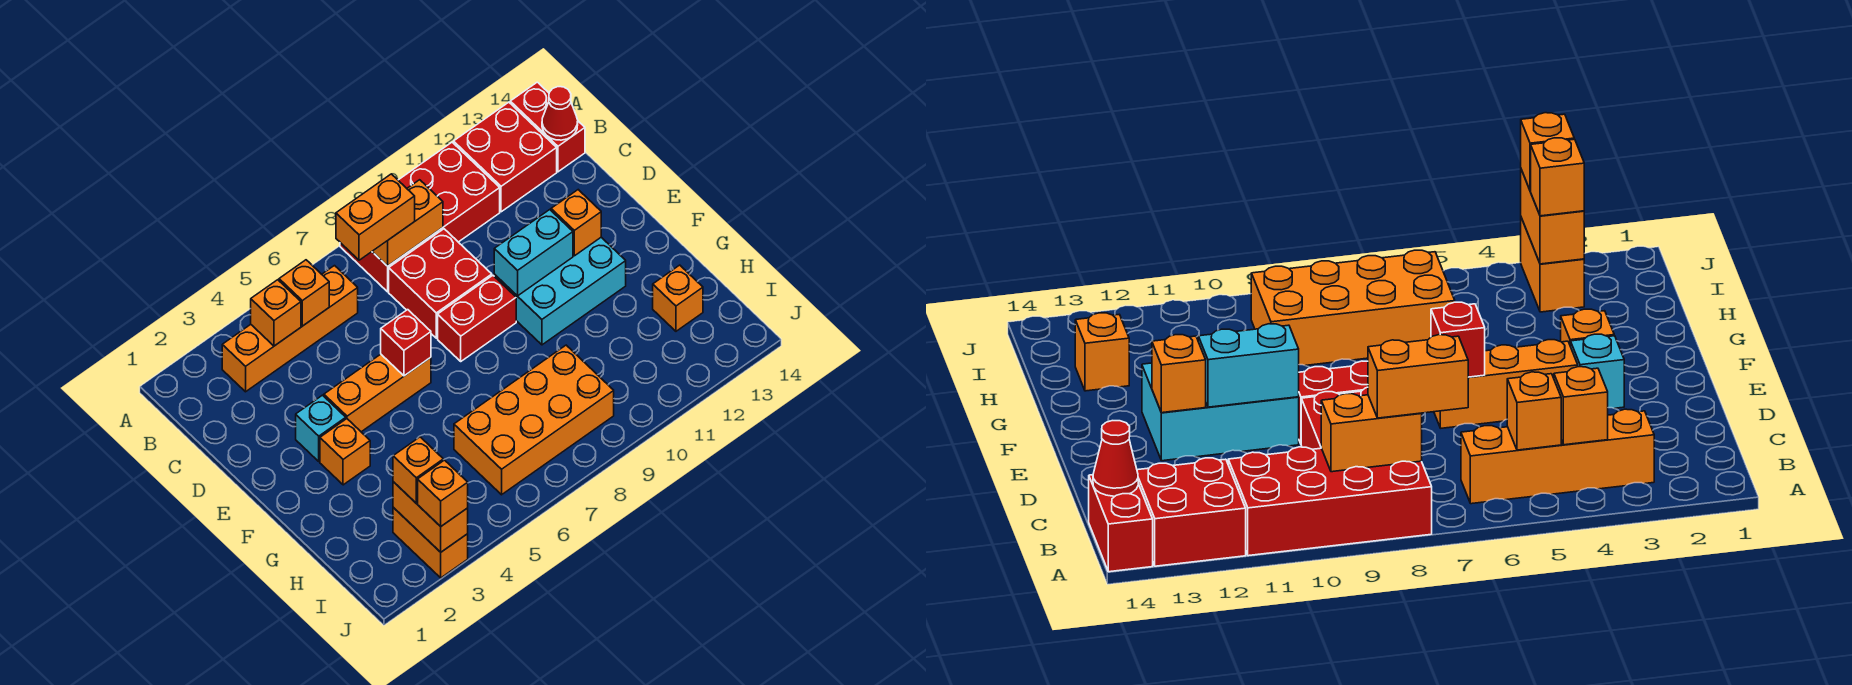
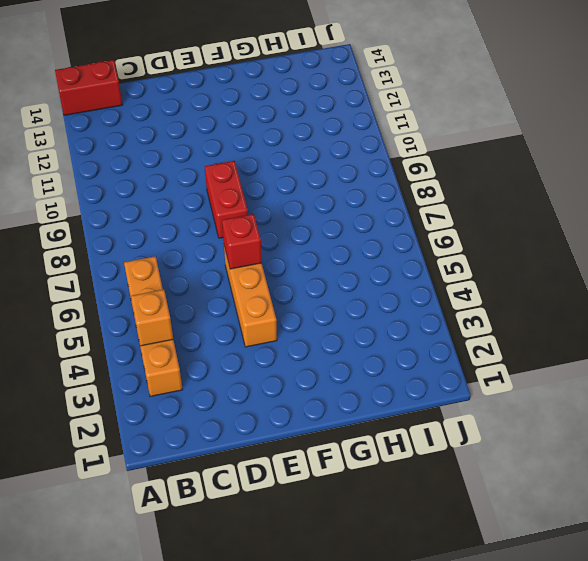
none -> red 2x4 brick [340,142,500,292]
none -> red 2x2 brick [454,102,557,212]
none -> red 2x2 brick [389,229,492,338]

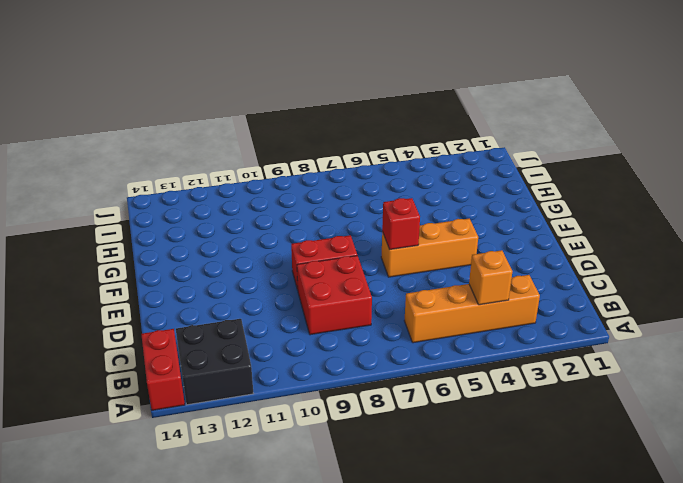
black 2x2 brick [176,319,254,405] -> red 2x2 brick [454,102,557,212]
none -> red 2x4 brick [340,142,500,292]
none -> cyan 1x1 brick [296,395,346,461]
none -> cyan 2x3 brick [494,237,626,345]

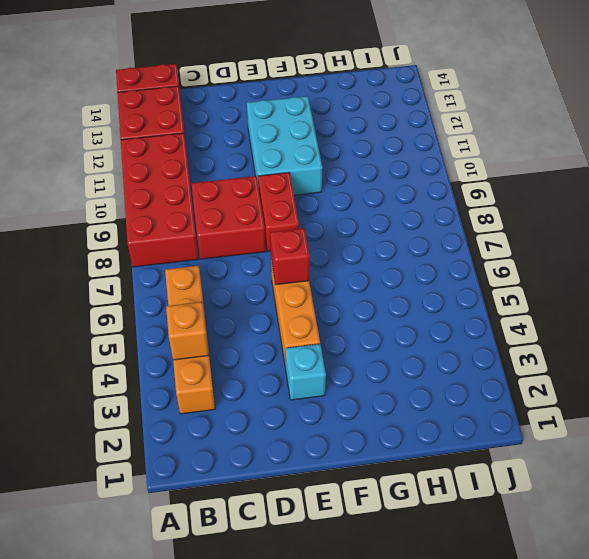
none -> orange 1x1 brick [320,419,370,485]
none -> orange 2x4 brick [454,345,614,495]
none -> orange 1x1 brick [653,265,703,331]

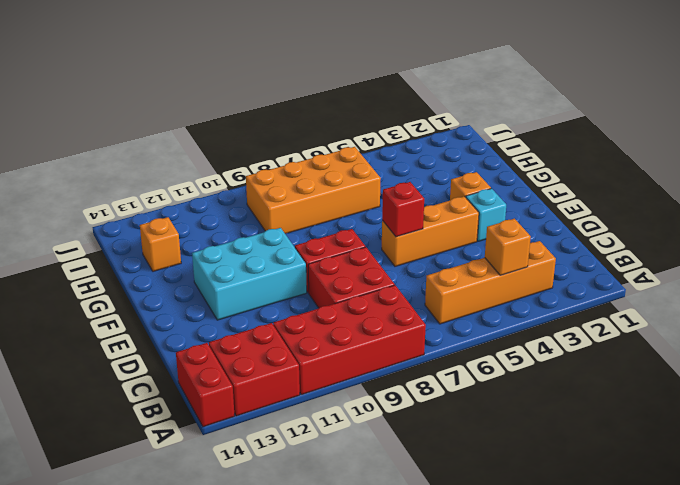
none -> orange 1x2 brick [393,508,468,578]
none -> orange 1x1 brick [279,260,329,326]
none -> orange 1x2 brick [372,180,443,266]

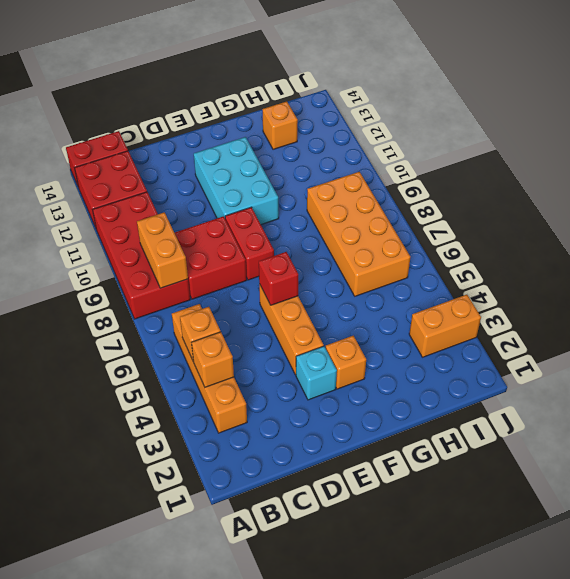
none -> red 1x1 cone [542,87,578,140]
none -> cyan 1x2 brick [494,210,573,296]
none -> orange 1x1 brick [551,190,601,256]

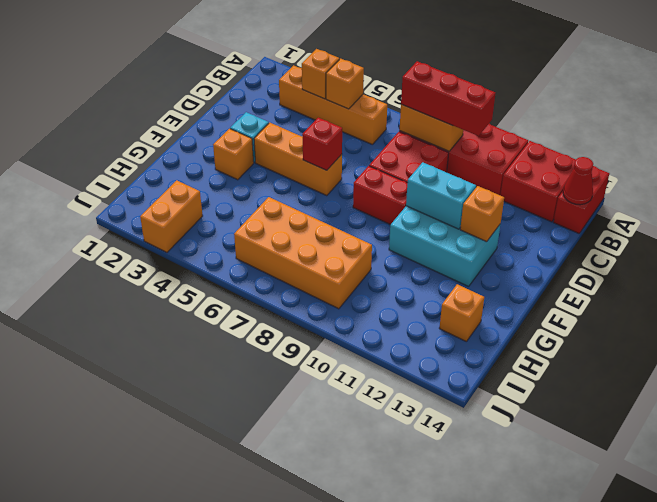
red 1x3 brick [401,61,495,136] -> orange 1x2 brick [336,174,415,260]
none -> orange 1x2 brick [393,482,468,552]
none -> orange 1x1 brick [393,437,443,503]
none -> orange 1x1 brick [418,460,468,526]

